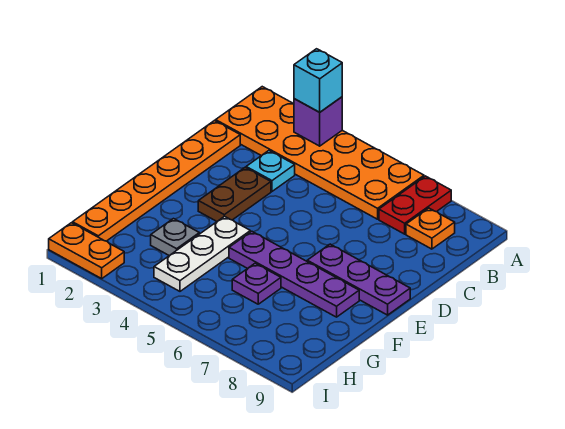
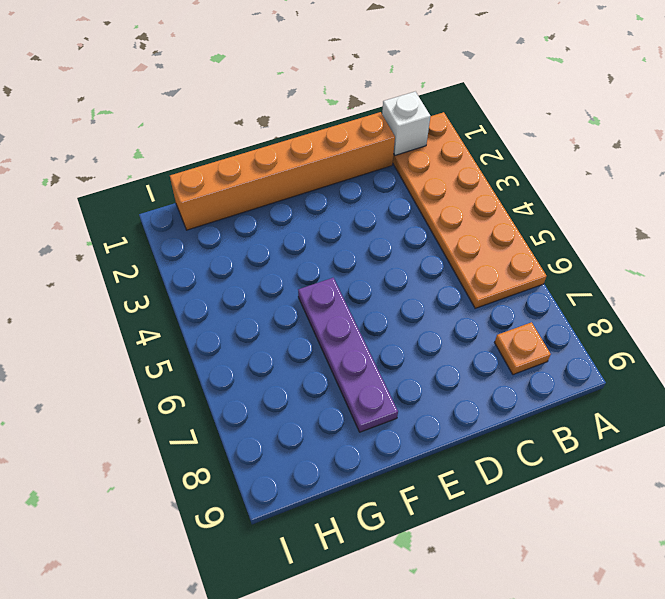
white 1x1 brick [382,92,431,155] -> none
orange 1x6 brick [170,112,395,230] -> orange 1x6 plate [73,121,240,241]
none -> red 1x2 plate [379,176,451,234]
none -> cyan 1x1 plate [246,151,295,191]
none -> brown 1x2 plate [198,168,271,221]

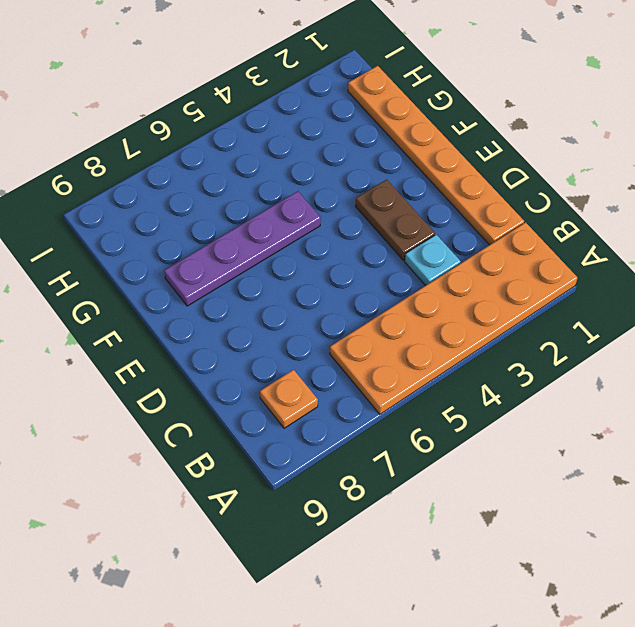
none -> red 1x2 plate [379,176,451,234]
none -> purple 1x3 plate [307,244,410,315]
none -> white 1x3 plate [154,216,250,291]

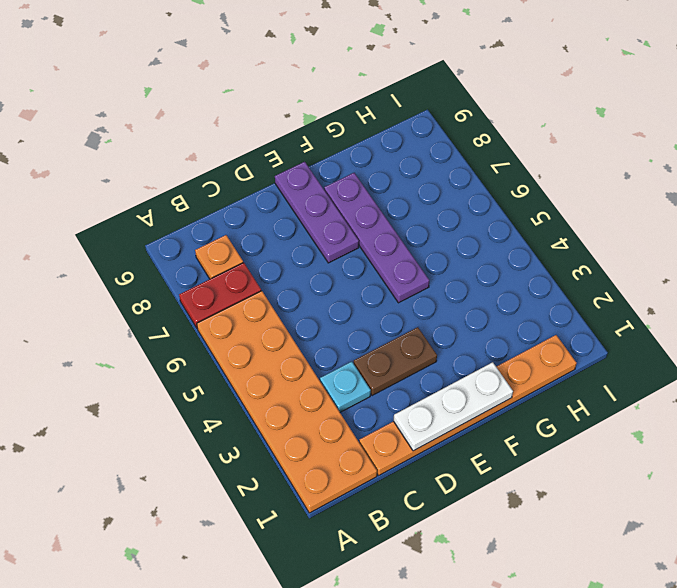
white 1x3 plate [394,362,513,451] -> white 1x3 plate moved to [154,216,250,291]
none -> grey 1x1 plate [151,219,199,256]
none -> purple 1x1 plate [232,263,281,304]
none -> orange 1x2 plate [49,223,124,279]

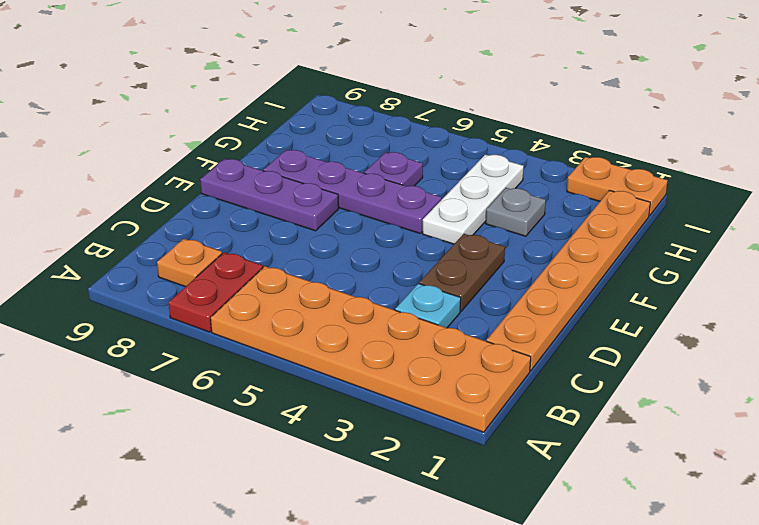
none -> purple 1x1 brick [294,97,342,146]
none -> cyan 1x1 brick [294,49,342,112]

